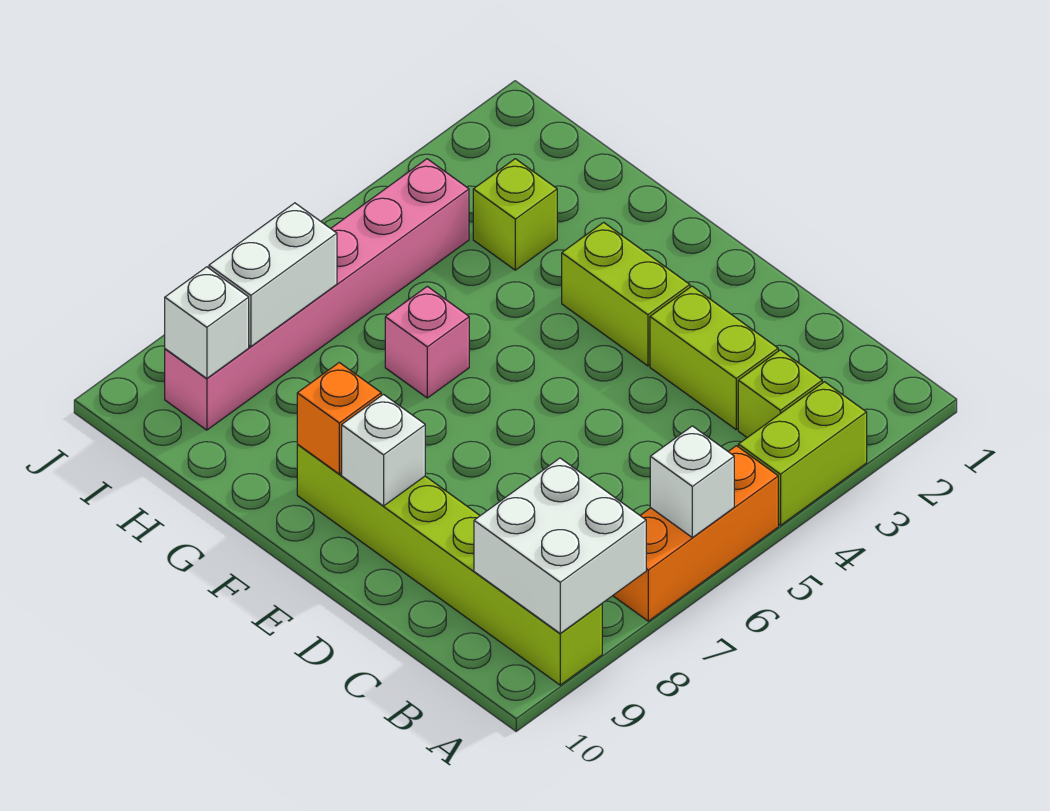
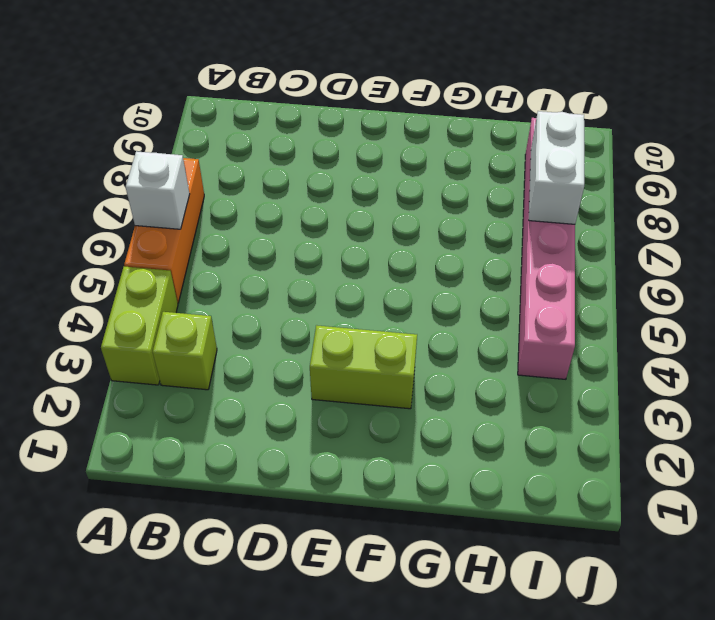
none -> lime 1x6 brick [297,445,602,685]
none -> lime 1x2 brick [650,286,778,429]
none -> pink 1x1 brick [385,286,469,398]

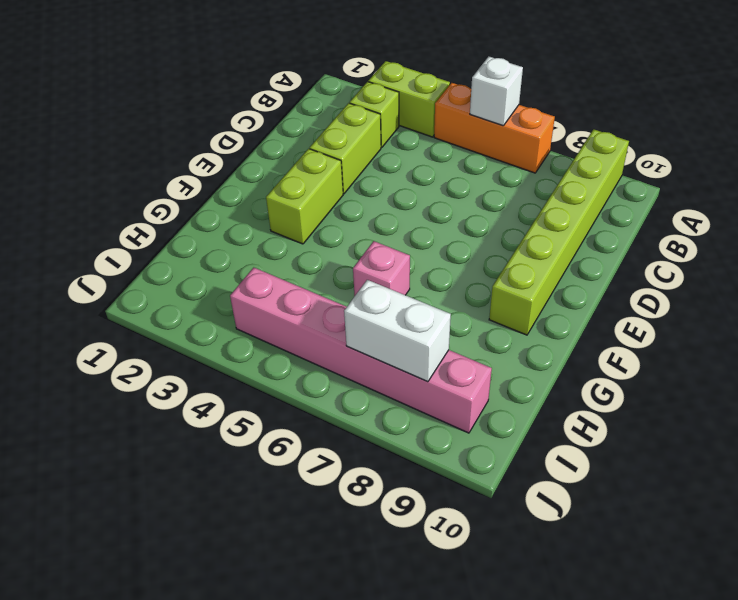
none -> lime 1x1 brick [473,159,557,270]
none -> white 2x2 brick [474,458,646,634]
none -> white 1x1 brick [342,394,425,506]

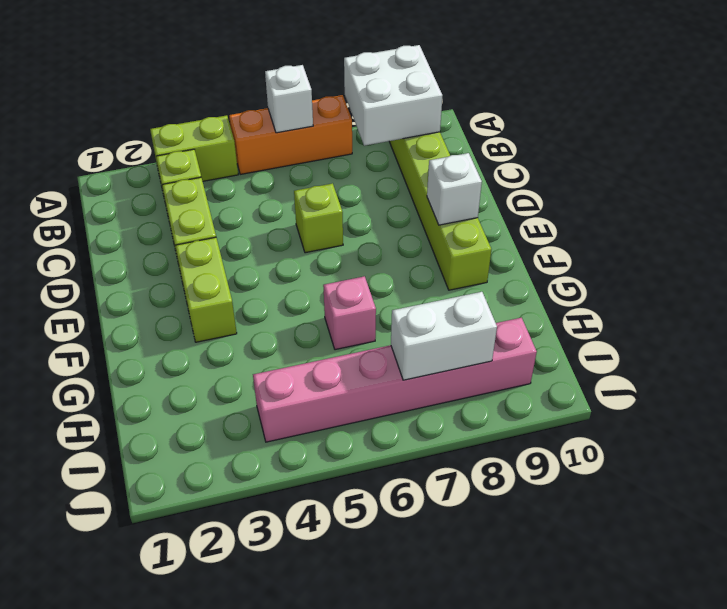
lime 1x1 brick [294,183,343,253] -> lime 1x1 brick moved to [473,159,557,270]
none -> orange 1x1 brick [297,363,381,474]
none -> white 1x1 brick [165,267,249,378]

